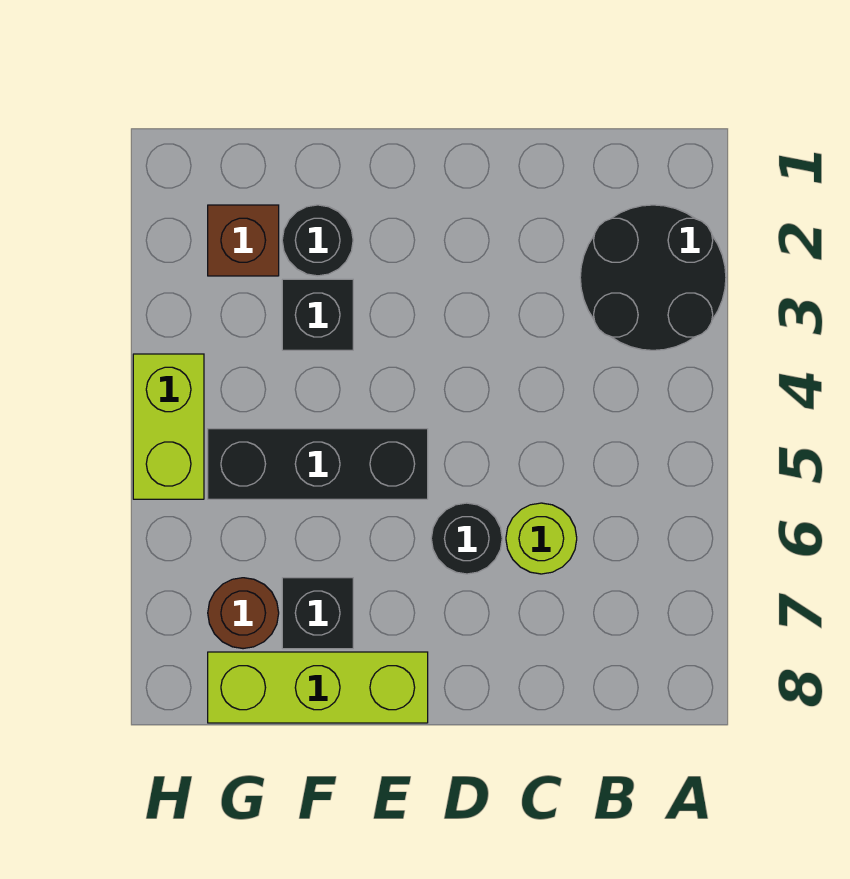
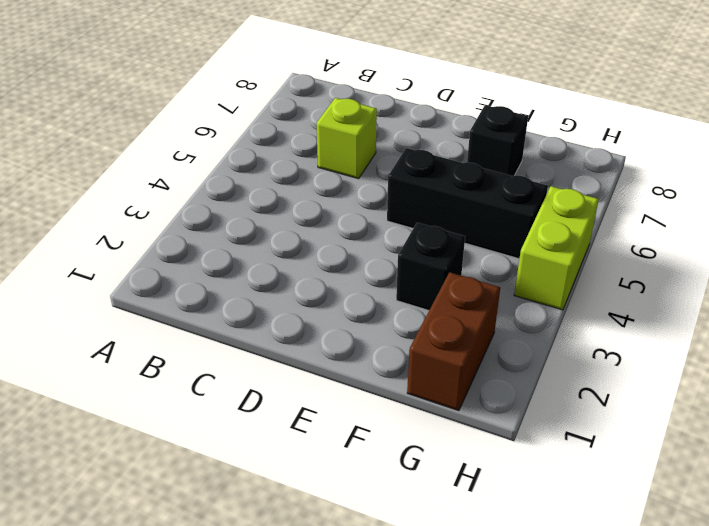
lime 1x1 brick [317,98,377,179] -> lime 1x1 round brick [506,503,577,574]
brown 1x2 brick [407,272,500,411] -> brown 1x1 brick [208,205,279,276]
none -> black 2x2 round brick [580,205,726,350]
none -> black 1x1 round brick [431,503,502,574]

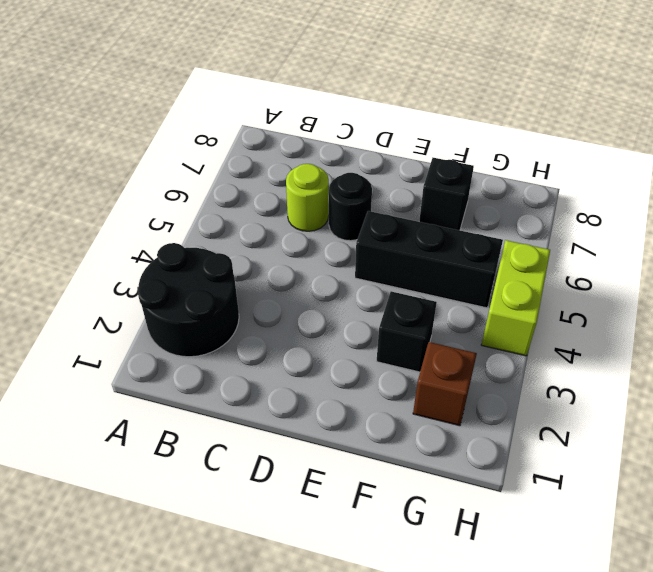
none -> lime 1x3 brick [208,652,428,723]
none -> black 1x1 round brick [282,205,353,276]

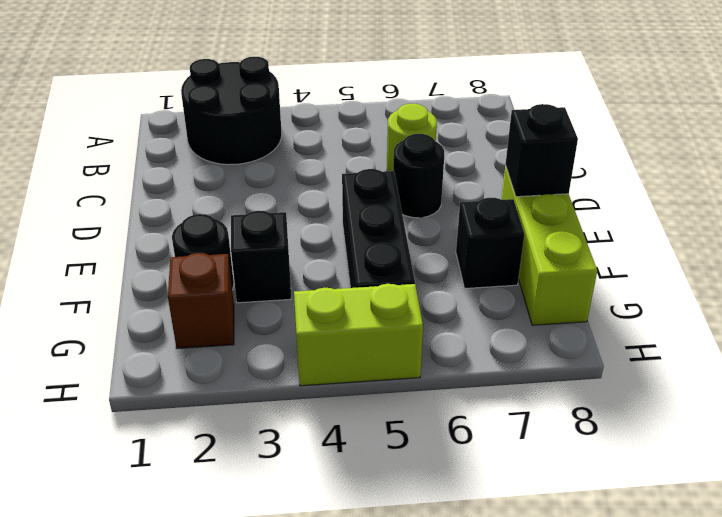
black 1x1 brick [506,104,578,197] -> none
none -> brown 1x1 round brick [208,578,279,649]

